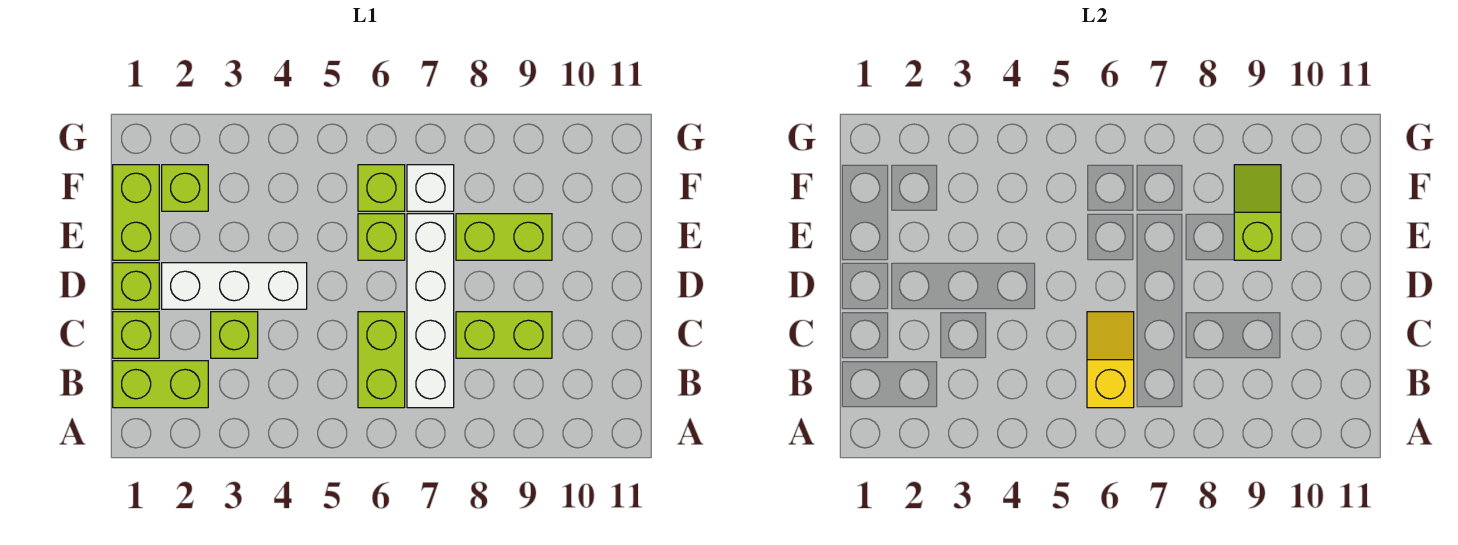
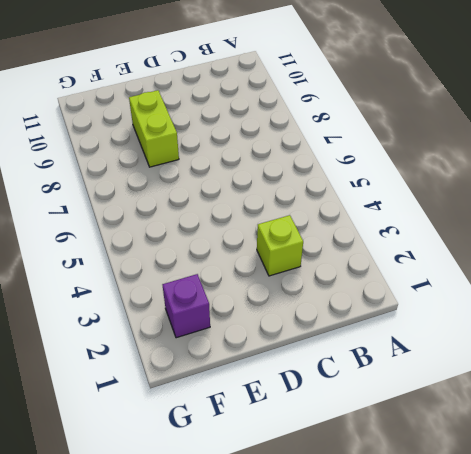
purple 1x1 brick [162,274,210,338] -> lime 1x1 brick [162,165,208,211]
none -> lime 1x2 brick [113,361,208,408]
none -> lime 1x2 brick [358,312,405,408]
none -> white 1x4 brick [407,214,454,408]

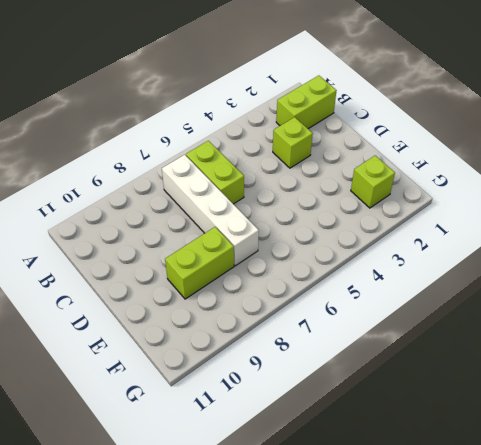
none -> lime 1x1 brick [113,312,159,358]
none -> lime 1x2 brick [456,312,552,358]
none -> lime 1x1 brick [113,263,159,309]

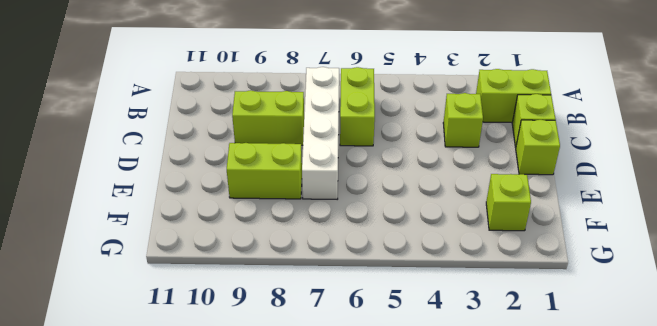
none -> white 1x3 brick [162,263,307,309]
none -> lime 1x2 brick [113,165,159,260]
none -> lime 1x1 brick [358,214,405,260]

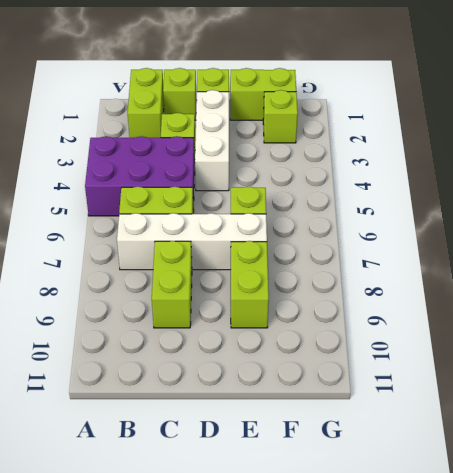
purple 2x3 brick [85,136,195,216] -> none
none -> lime 1x1 brick [358,165,405,211]
none -> white 1x1 brick [407,165,454,211]
none -> yellow 1x2 slope [1087,312,1134,408]

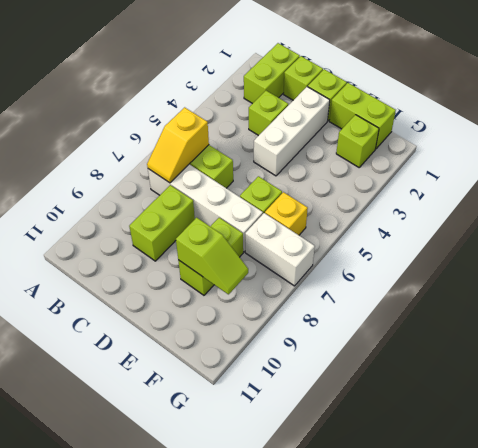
yellow 1x2 slope [147,107,209,183] -> yellow 1x2 slope turned to [1087,312,1134,408]
yellow 1x1 brick [265,192,308,235] -> lime 1x1 brick [358,165,405,211]
white 1x2 brick [245,213,315,286] -> white 1x1 brick [407,165,454,211]

